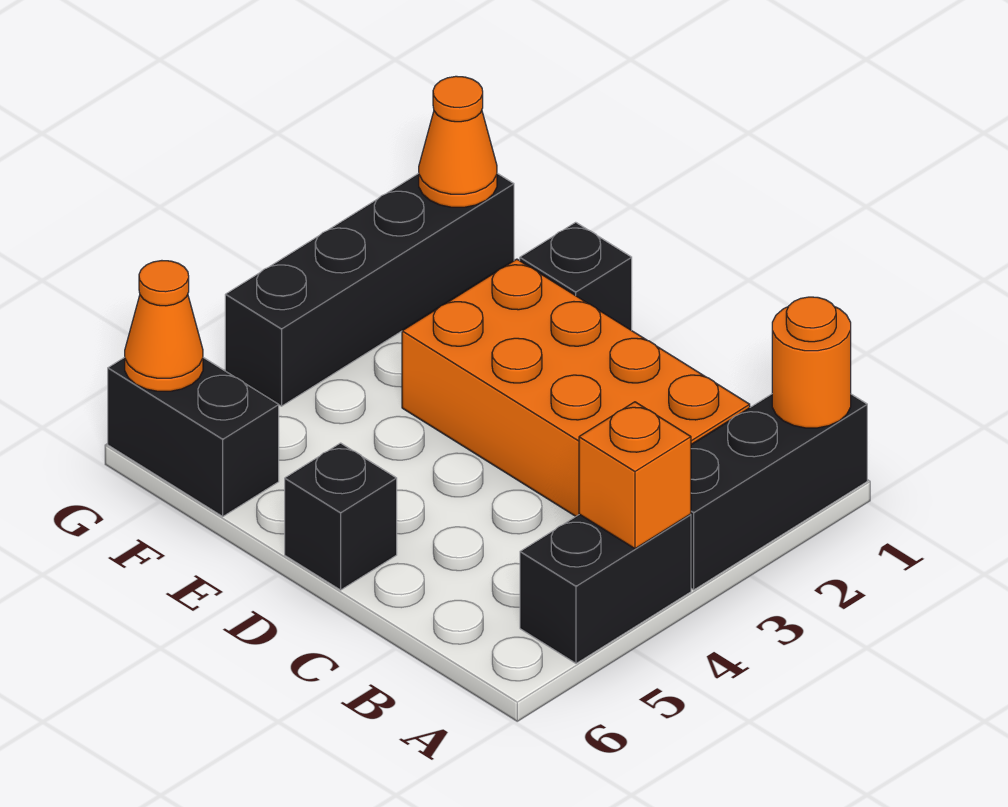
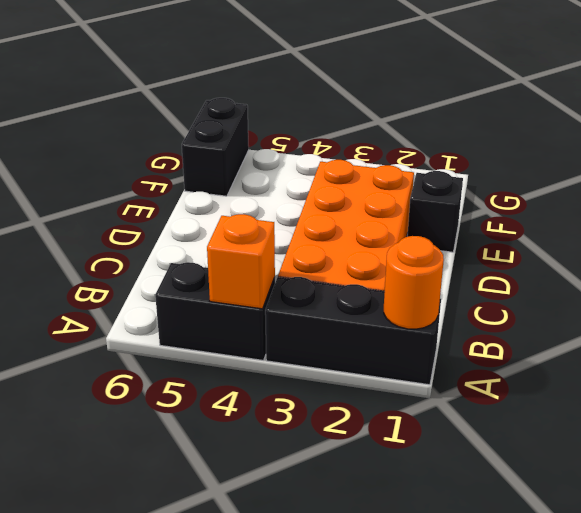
none -> black 1x1 brick [285,443,397,590]
none -> black 1x4 brick [225,173,514,406]

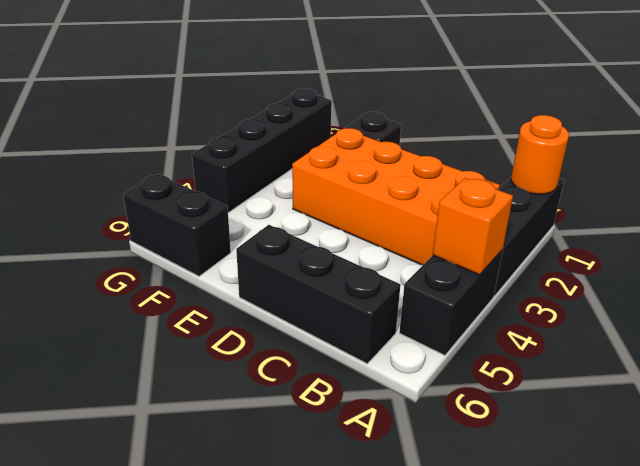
black 1x3 brick [236,225,401,364] -> black 1x1 brick [285,443,397,590]
none -> orange 1x1 cone [419,76,497,207]
none -> orange 1x1 cone [125,261,203,391]

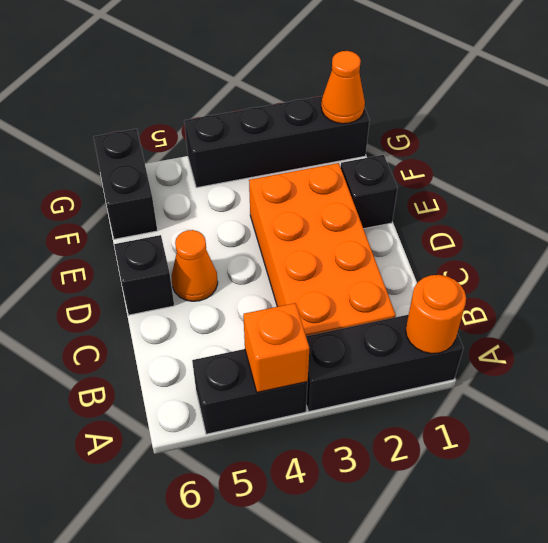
orange 1x1 cone [172,230,218,301] -> orange 1x1 cone moved to [125,261,203,391]

